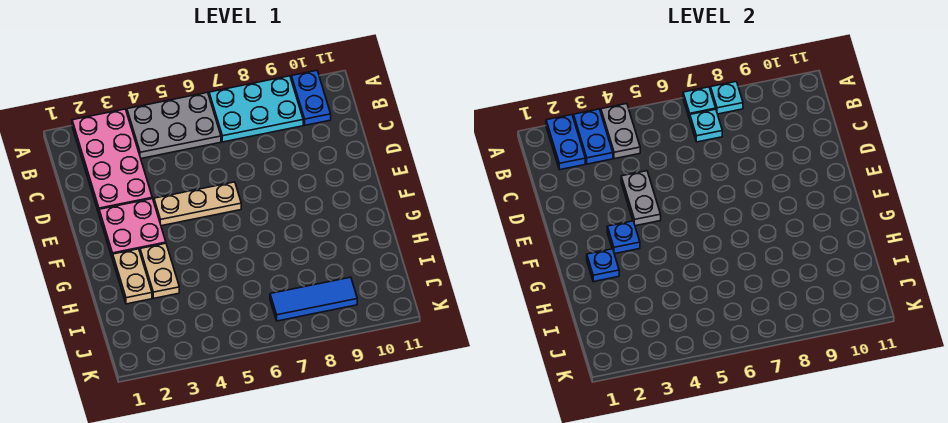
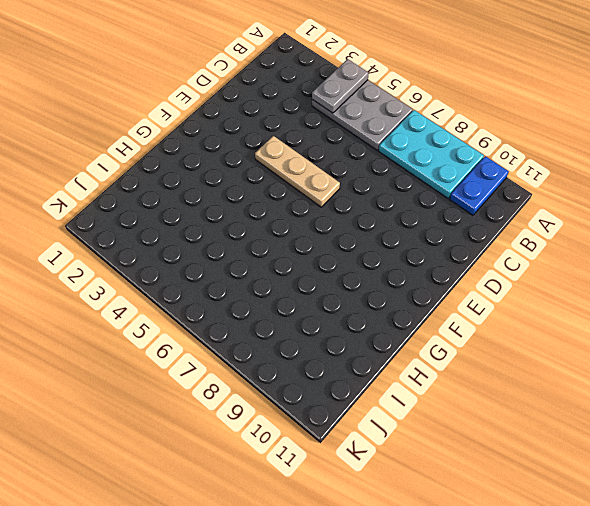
none -> pink 2x4 plate [72,109,152,213]
none -> pink 2x2 plate [99,199,166,259]
none -> tan 1x2 plate [113,249,152,304]

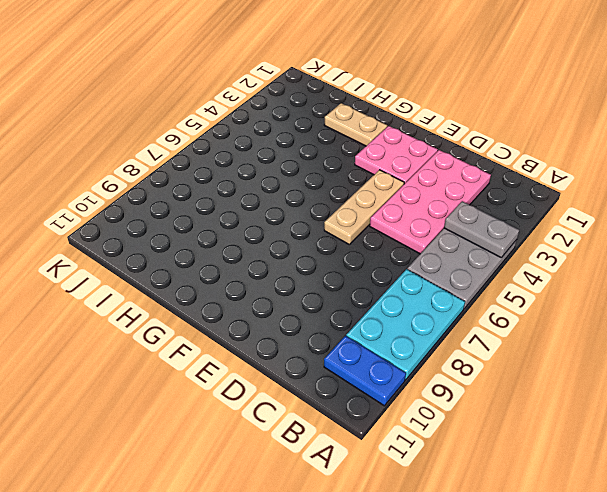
pink 2x4 plate [370,150,491,254] -> pink 2x4 plate turned to [72,109,152,213]
none -> tan 1x2 plate [140,243,179,298]
none -> blue 1x3 tile [270,277,357,321]
none -> blue 1x2 plate [546,115,585,170]

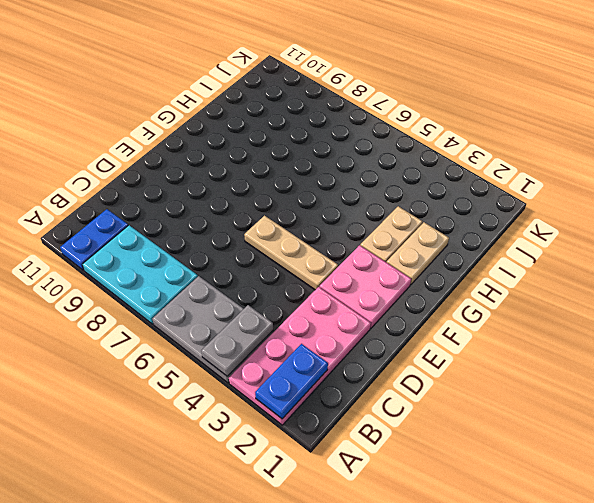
none -> blue 1x3 tile [270,277,357,321]
none -> blue 1x2 plate [574,109,613,164]
none -> cyan 1x1 plate [683,87,716,119]

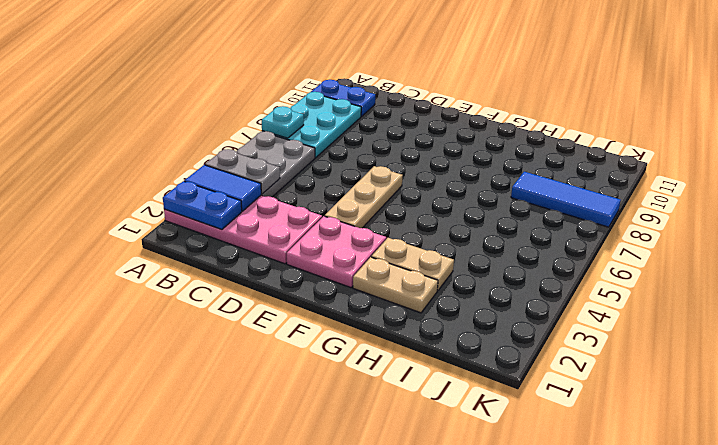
blue 1x2 tile [184,165,261,211] -> blue 1x2 plate [574,109,613,164]
blue 1x3 tile [511,172,621,227] -> blue 1x3 tile turned to [270,277,357,321]
none -> cyan 1x1 plate [711,82,743,114]
none -> cyan 1x1 plate [690,109,722,142]
none -> grey 1x2 plate [621,171,661,226]

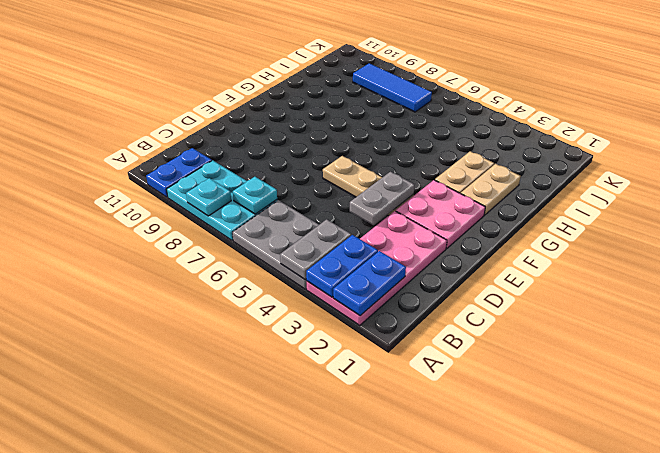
none -> cyan 1x1 plate [683,87,716,119]
none -> blue 1x1 plate [607,221,640,254]
none -> blue 1x1 plate [587,249,619,282]

